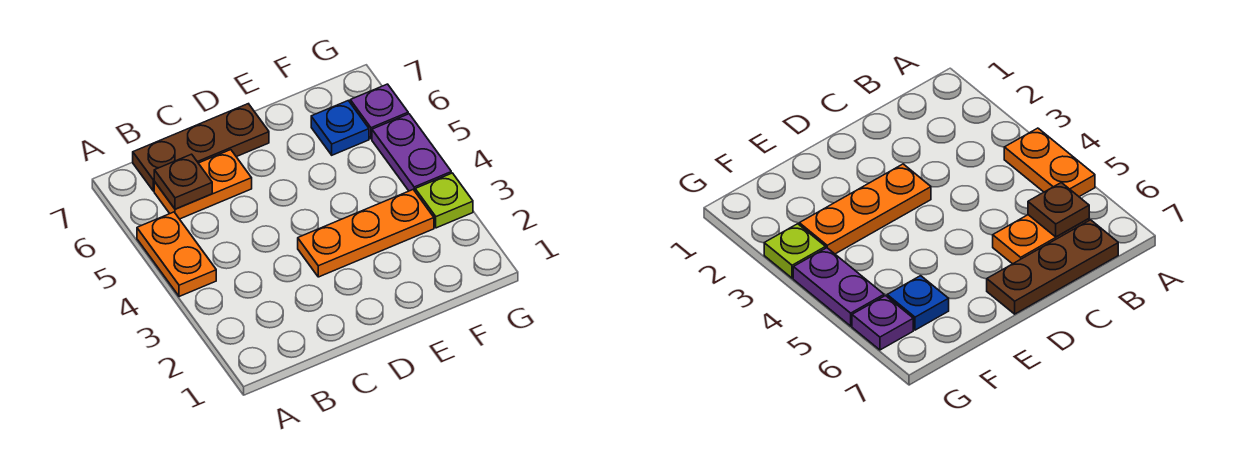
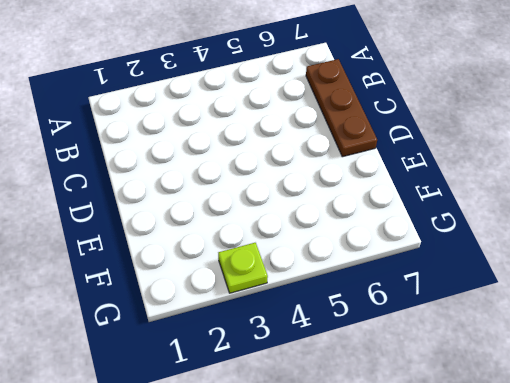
none -> orange 1x2 plate [137,212,216,297]
none -> orange 1x2 plate [154,150,252,219]

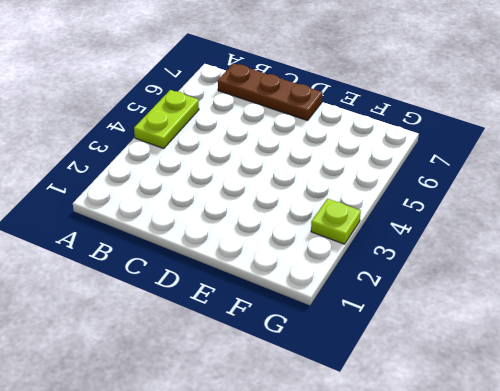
lime 1x2 plate [134,90,199,148] -> orange 1x2 plate [137,212,216,297]
none -> orange 1x2 plate [154,150,252,219]
none -> orange 1x3 plate [298,190,434,277]

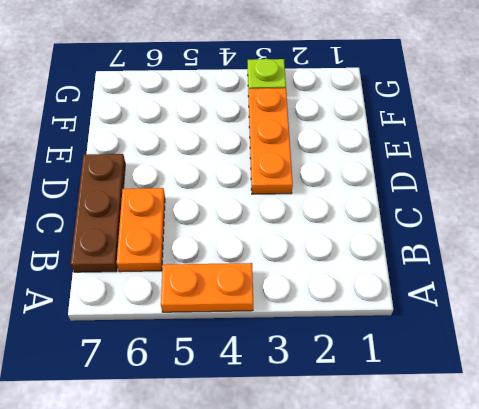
none -> blue 1x1 plate [311,101,369,155]
none -> purple 1x2 plate [372,114,451,191]

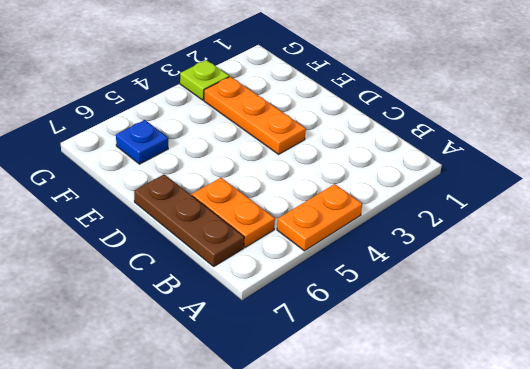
none -> purple 1x2 plate [372,114,451,191]
none -> purple 1x1 plate [350,84,408,139]

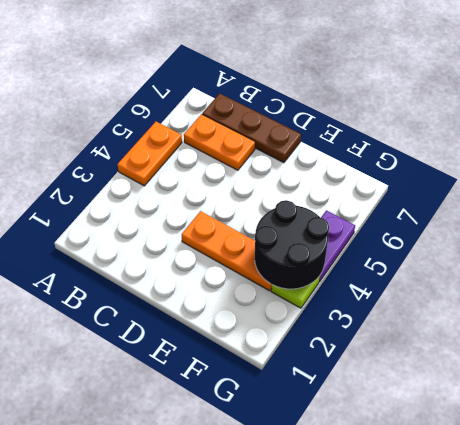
black 2x2 round brick [255,200,329,289] -> none
none -> blue 1x1 plate [311,101,369,155]
none -> purple 1x1 plate [350,84,408,139]

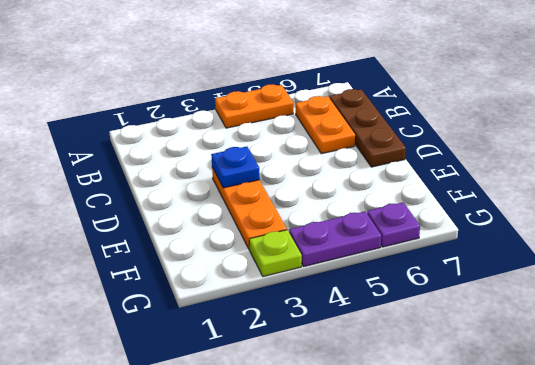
blue 1x1 plate [211,147,260,188] -> blue 1x1 plate moved to [311,101,369,155]
none -> brown 1x1 plate [154,154,212,209]

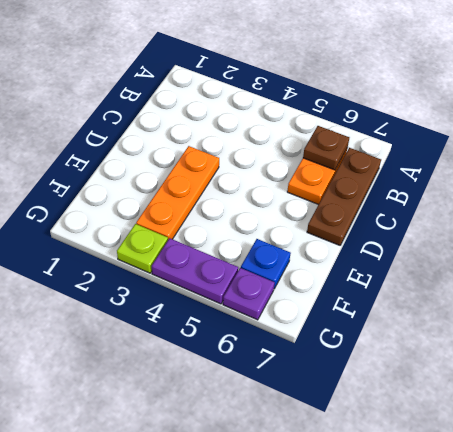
none -> orange 1x2 plate [137,212,216,297]

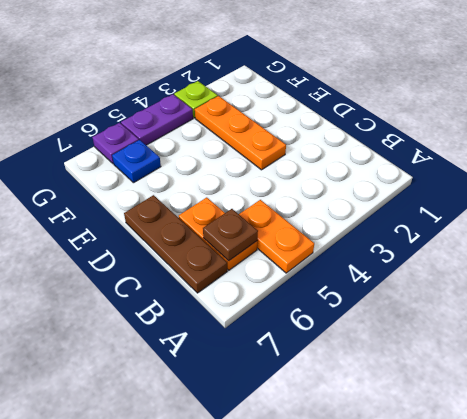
orange 1x2 plate [239,200,314,273] -> orange 1x2 plate turned to [137,212,216,297]

